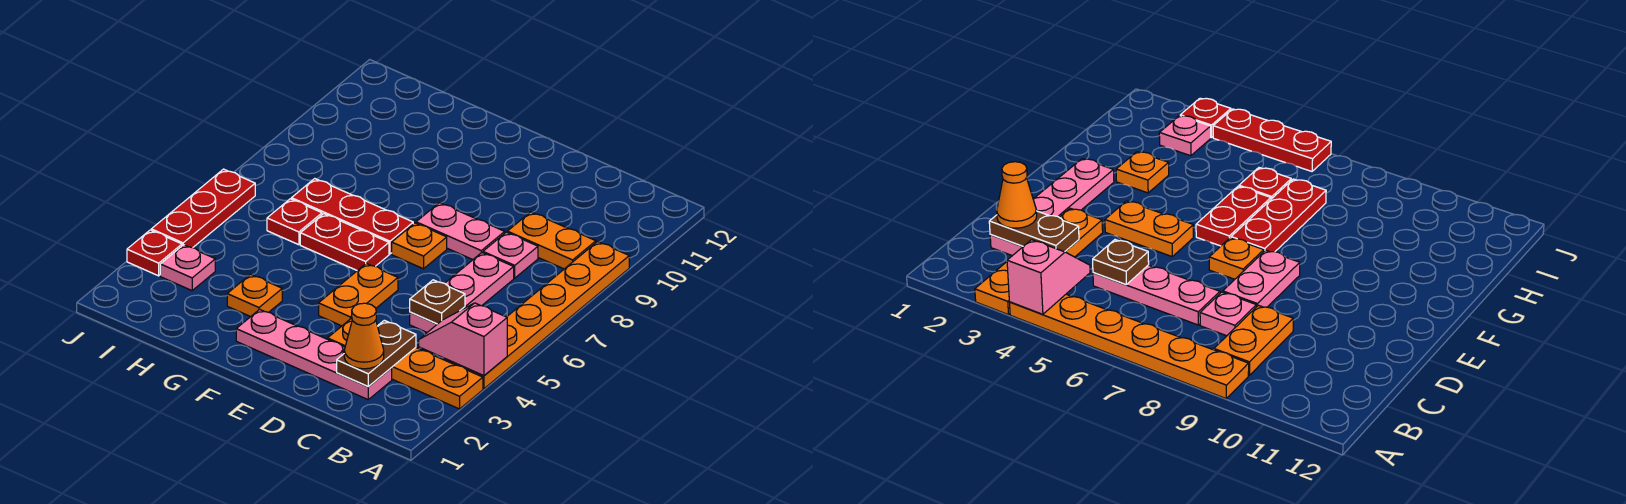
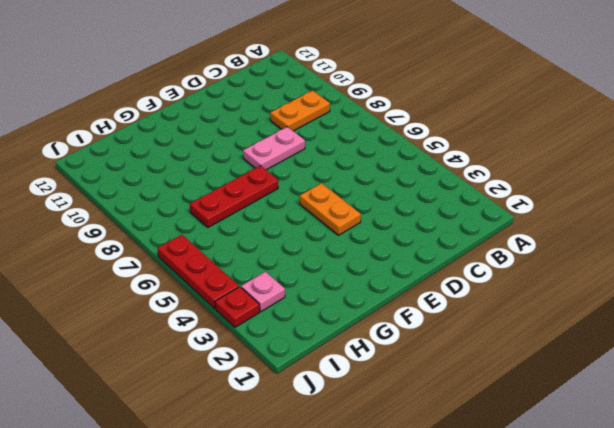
none -> orange 1x4 plate [328,319,483,409]
none -> orange 1x6 plate [452,242,629,389]
none -> pink 1x4 plate [236,309,392,399]

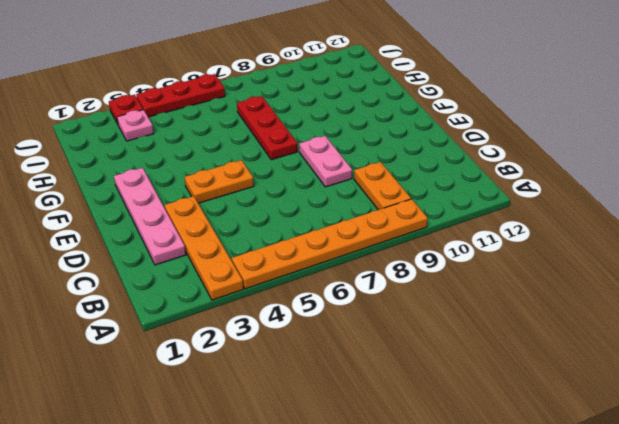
none -> pink 1x3 plate [410,253,514,332]
none -> pink 1x1 plate [483,232,538,278]
none -> orange 1x1 plate [392,223,447,269]

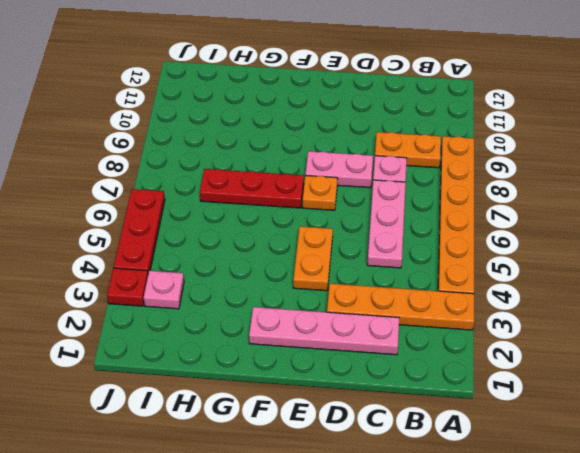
none -> red 1x2 plate [300,214,389,271]
none -> orange 1x1 plate [227,274,282,317]
none -> red 1x1 plate [267,199,322,245]

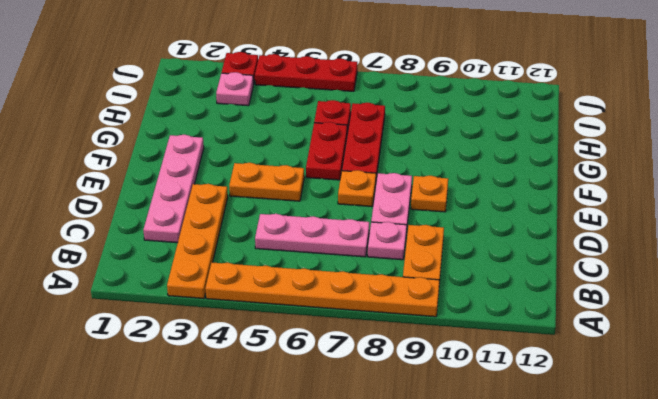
orange 1x1 plate [411,176,448,212] -> orange 1x1 plate moved to [227,274,282,317]
none -> pink 1x2 slope [419,303,507,376]
none -> brown 1x2 plate [337,320,416,387]
none -> brown 1x1 plate [410,280,465,324]

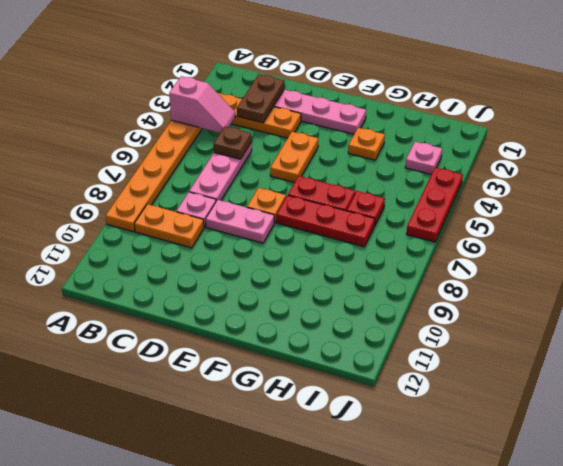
none -> red 1x1 plate [127,230,182,276]
none -> orange 1x1 cone [344,303,384,369]

